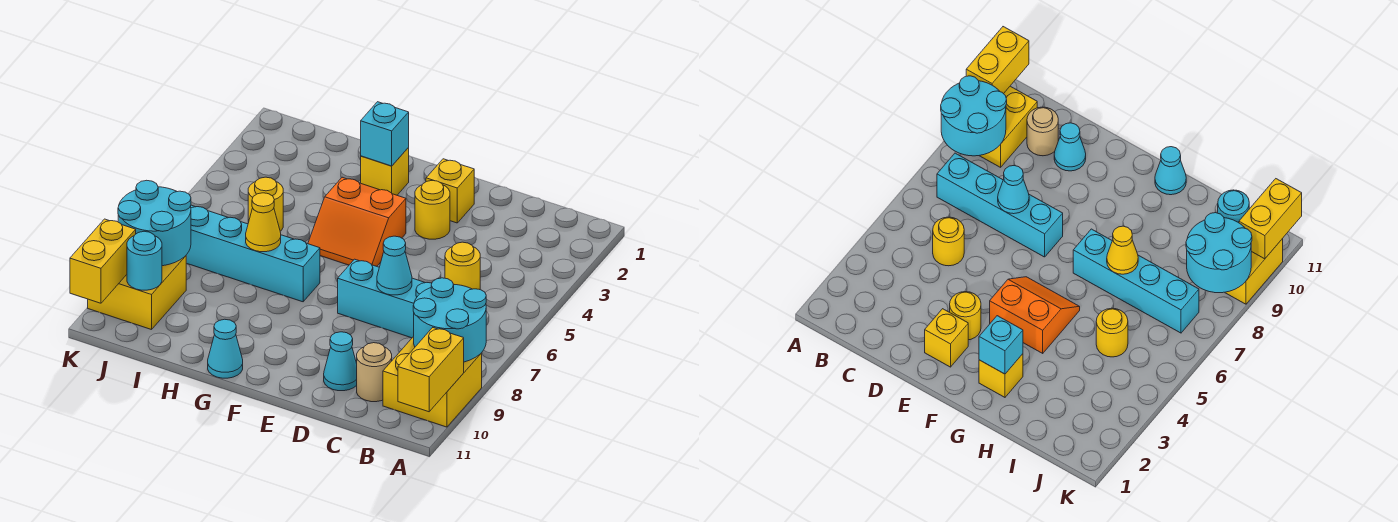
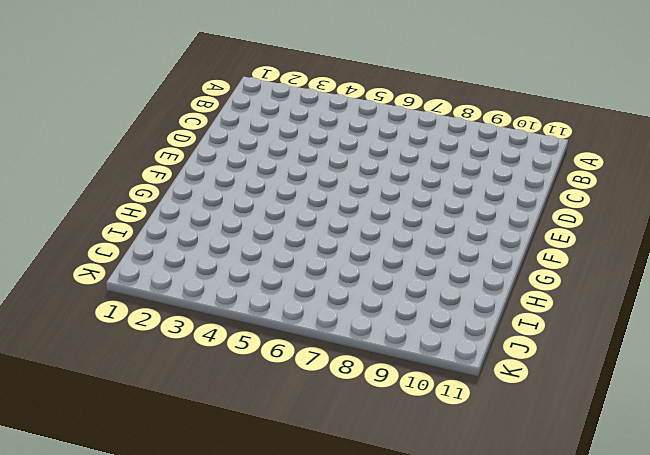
none -> yellow 2x2 brick [383,336,482,427]
none -> cyan 1x4 brick [338,259,432,338]
none -> yellow 1x1 round brick [445,242,480,290]

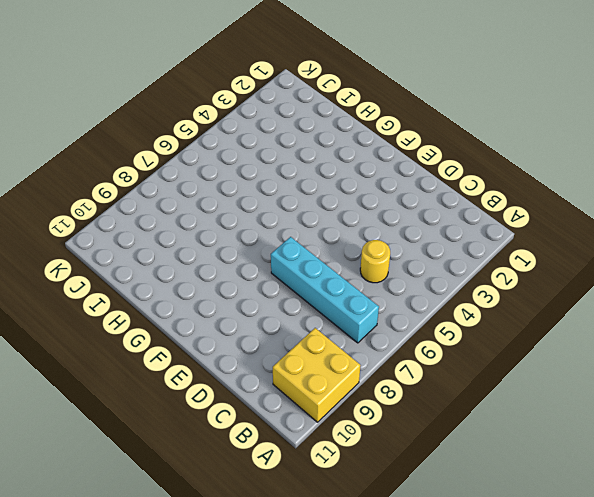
none -> tan 1x1 round brick [357,343,392,402]
none -> cyan 1x1 cone [324,332,357,391]
none -> yellow 1x1 brick [426,159,474,223]

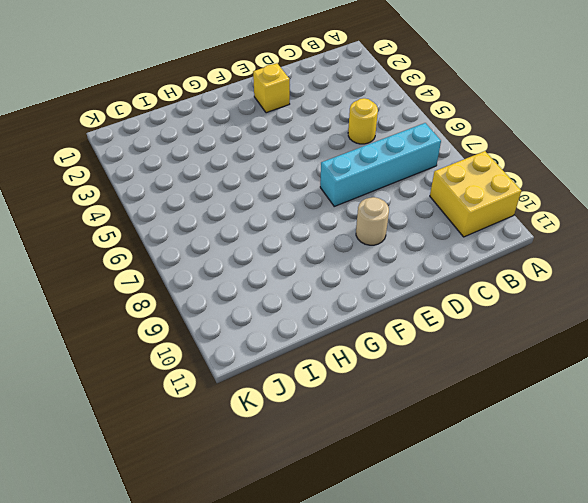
tan 1x1 round brick [356,197,389,245] -> tan 1x1 round brick moved to [357,343,392,402]
none -> cyan 1x1 cone [324,332,357,391]
none -> yellow 1x1 round brick [415,181,450,239]
none -> orange 2x2 slope [308,177,406,266]

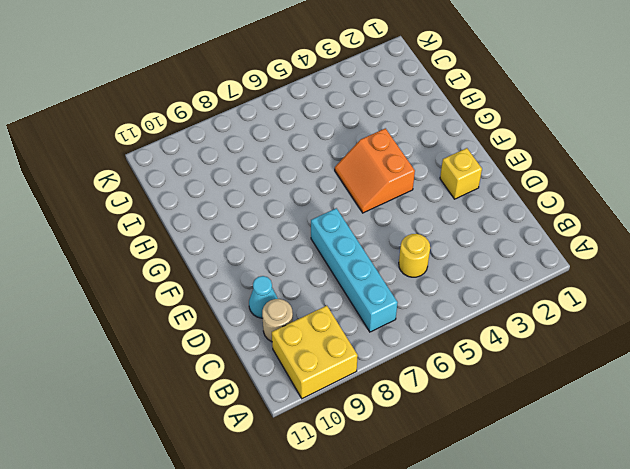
none -> yellow 1x1 round brick [415,181,450,239]
none -> yellow 1x1 brick [361,148,409,195]
none -> cyan 1x4 brick [186,205,320,302]

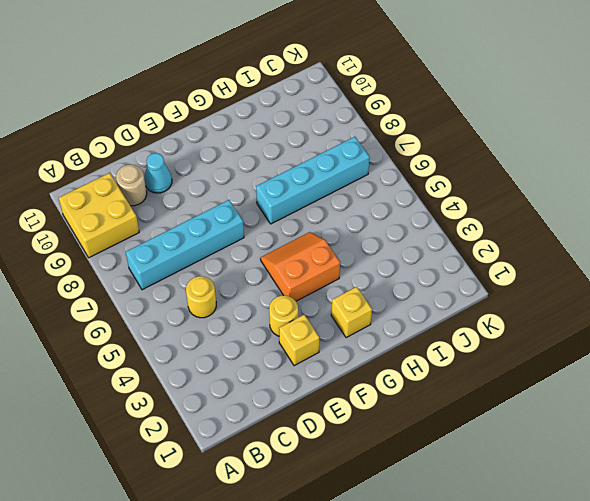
none -> cyan 1x1 cone [208,319,243,378]
none -> yellow 1x1 round brick [248,177,283,231]
none -> yellow 2x2 brick [88,256,186,330]

